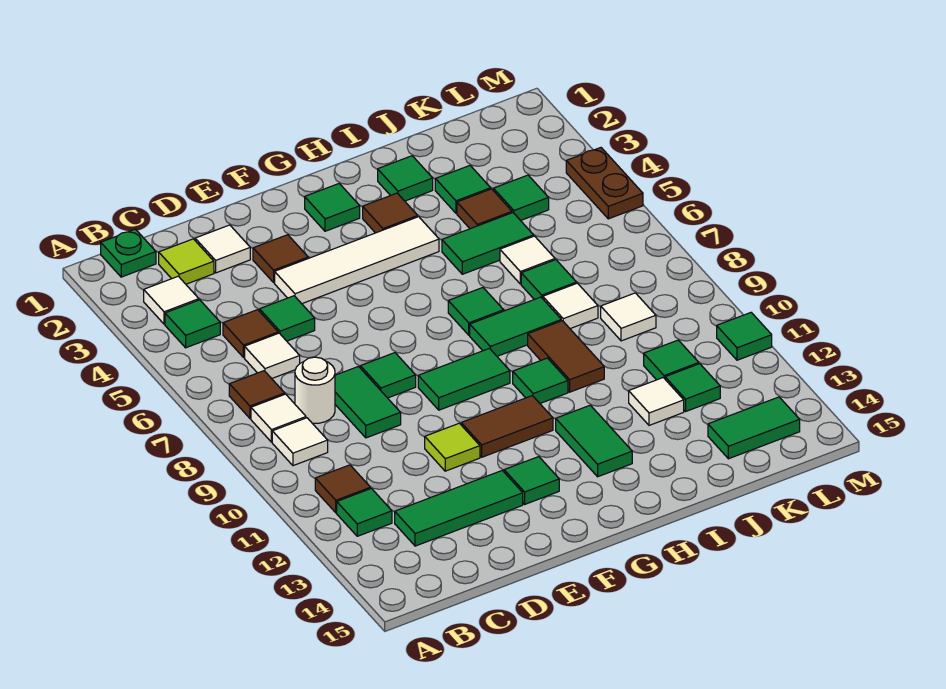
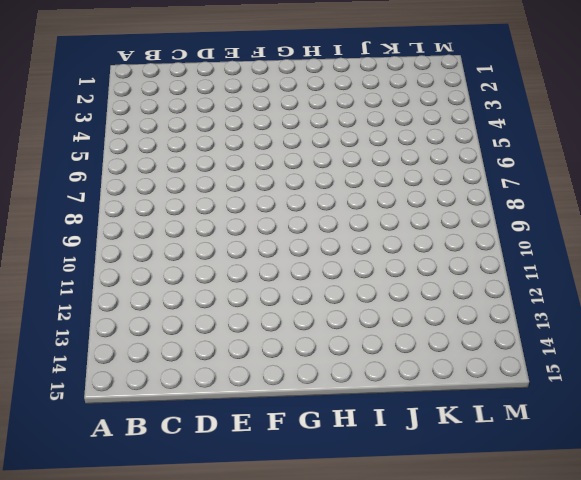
none -> green 1x1 plate [101,229,156,277]
none -> white 1x1 tile [144,276,199,324]
none -> green 1x1 tile [165,300,220,348]
none -> brown 1x1 tile [229,371,285,418]

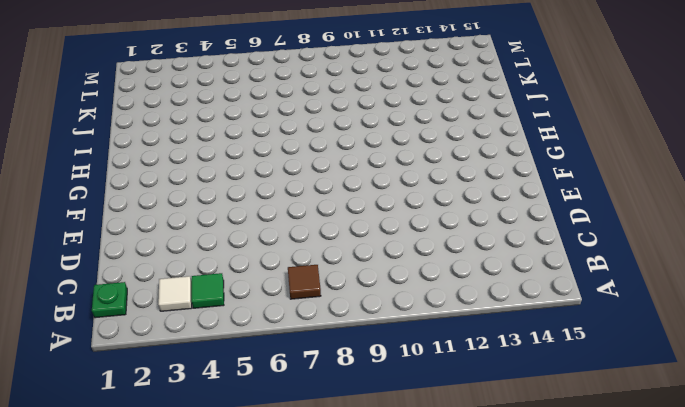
none -> white 1x1 tile [251,394,306,442]
none -> white 1x1 tile [272,418,328,466]
none -> brown 1x1 tile [315,465,370,513]
none -> green 1x1 tile [337,488,392,536]

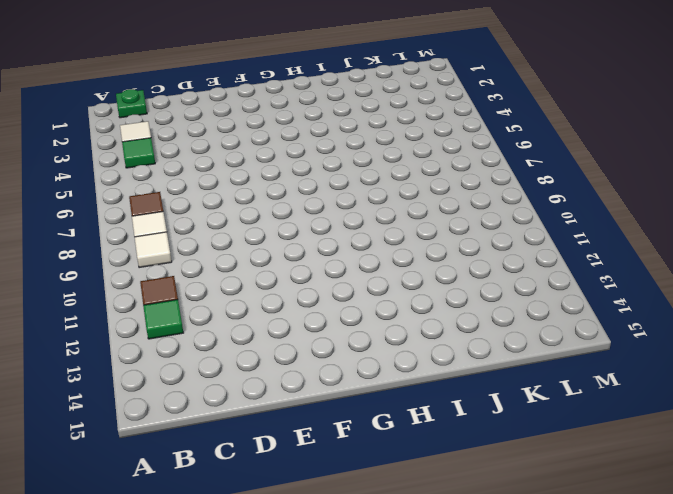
none -> lime 1x1 tile [159,239,214,284]
none -> brown 1x1 tile [223,310,278,358]
none -> white 1x1 tile [245,333,300,379]
none -> white 1x1 round brick [295,357,335,424]

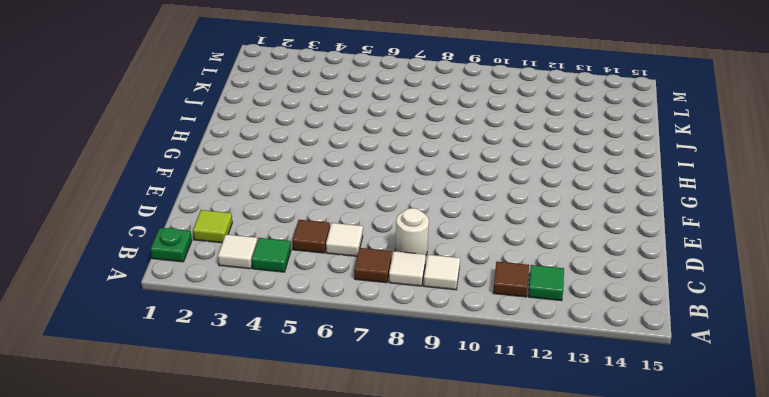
none -> green 1x3 tile [395,470,523,546]
none -> white 1x1 tile [195,225,250,273]
none -> green 1x1 tile [260,296,315,341]
none -> green 1x2 tile [335,367,401,438]

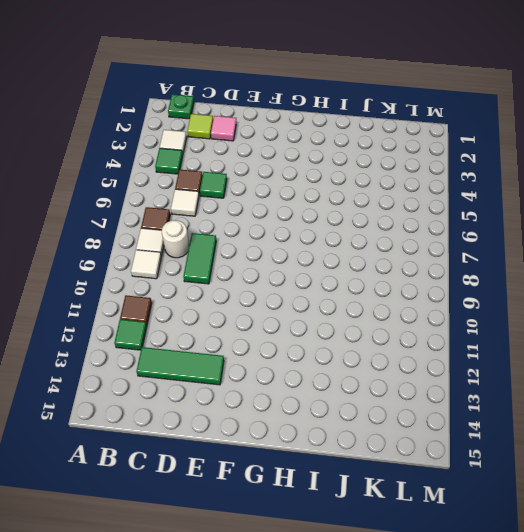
pink 1x1 tile [211,116,236,141] -> white 1x1 tile [195,225,250,273]
none -> brown 1x1 tile [253,235,308,282]
none -> white 1x4 tile [275,217,439,304]
none -> green 1x1 tile [360,353,416,398]
none -> lime 1x1 tile [425,423,480,471]

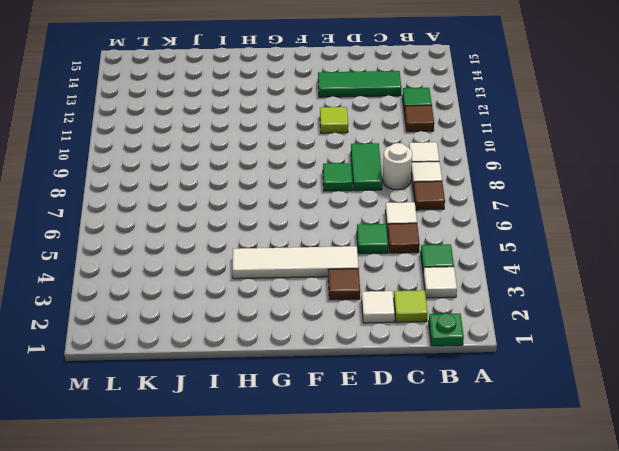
none -> green 1x2 tile [418,348,510,410]
none -> brown 1x2 tile [461,396,553,457]
none -> green 1x1 tile [504,457,559,504]
none -> green 1x1 tile [305,184,360,231]

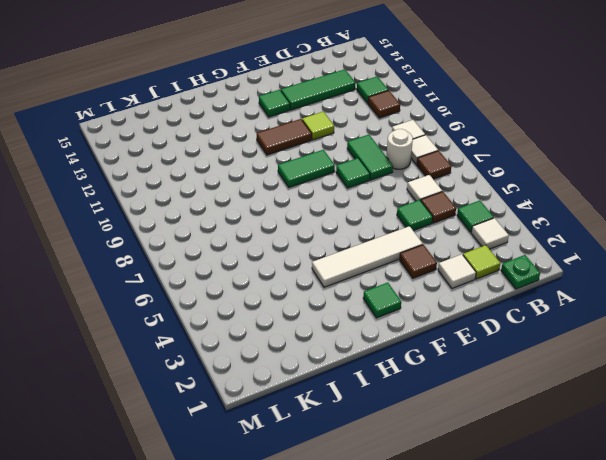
none -> brown 1x1 tile [363,193,418,233]
none -> green 1x1 tile [448,288,504,335]
none -> green 1x2 tile [470,297,561,356]
none -> green 1x1 tile [513,358,568,403]

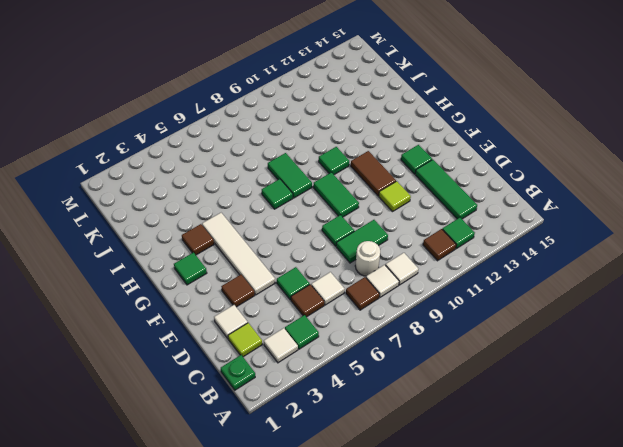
none -> green 1x2 tile [556,405,632,477]
none -> green 1x1 tile [378,156,433,201]
none -> green 1x2 tile [442,213,534,274]
none -> brown 1x2 tile [528,321,604,392]

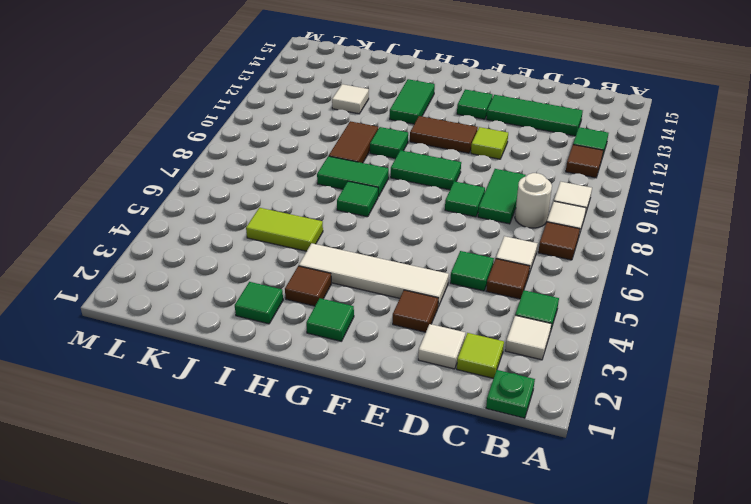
lime 1x2 tile [246,208,323,251] -> green 1x2 tile [442,213,534,274]
none -> green 1x1 tile [435,166,491,213]
none -> brown 1x1 tile [457,189,512,229]
none -> white 1x1 tile [500,236,555,284]
none -> green 1x1 tile [521,260,576,300]

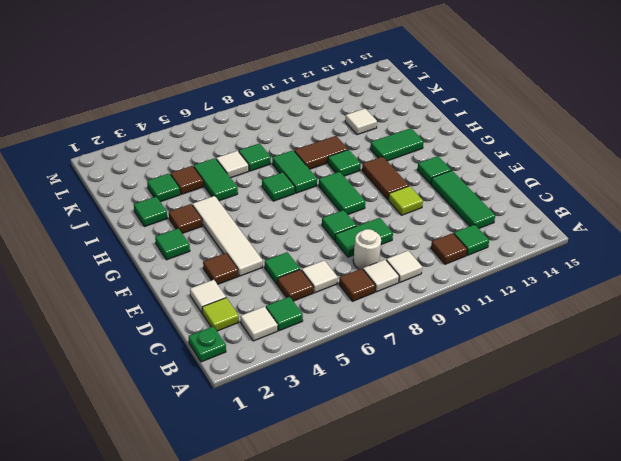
none -> white 1x1 tile [543,283,598,329]
none -> green 1x1 tile [493,175,549,221]
none -> white 1x1 tile [601,293,656,341]
none -> green 1x1 tile [644,340,699,380]

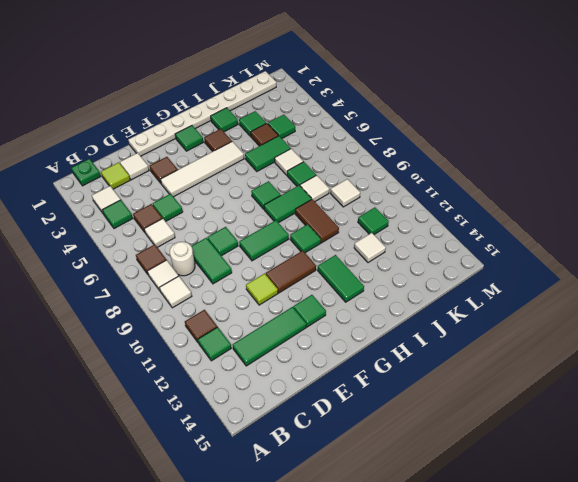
white 1x8 plate [128,71,276,156] -> none
none -> green 1x1 tile [665,364,720,411]
none -> green 1x2 tile [708,397,800,459]
none -> brown 1x2 plate [566,148,643,219]
none -> green 1x1 tile [717,313,772,360]

